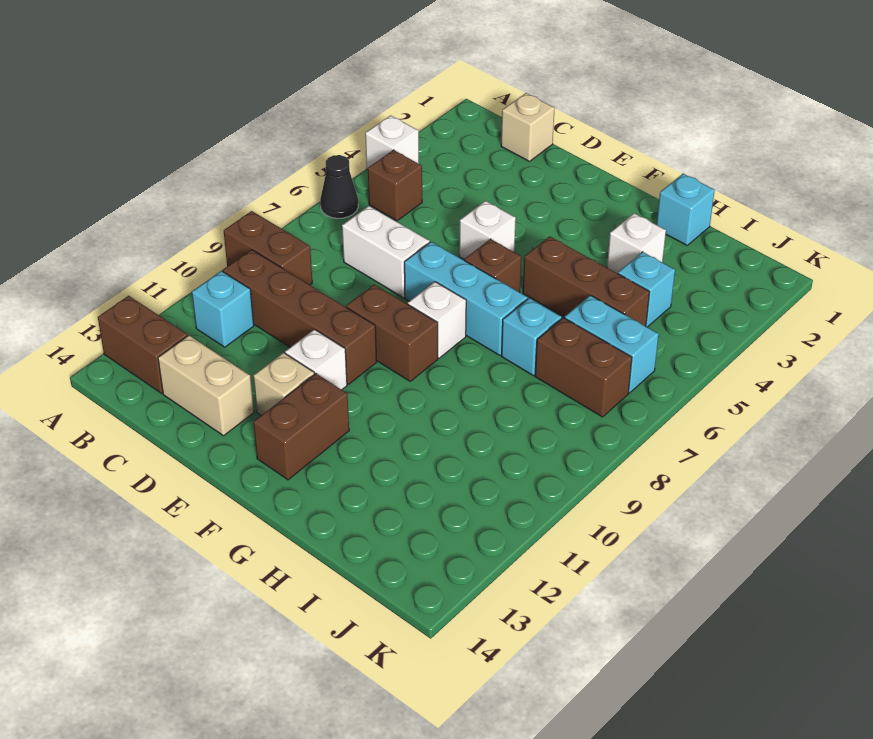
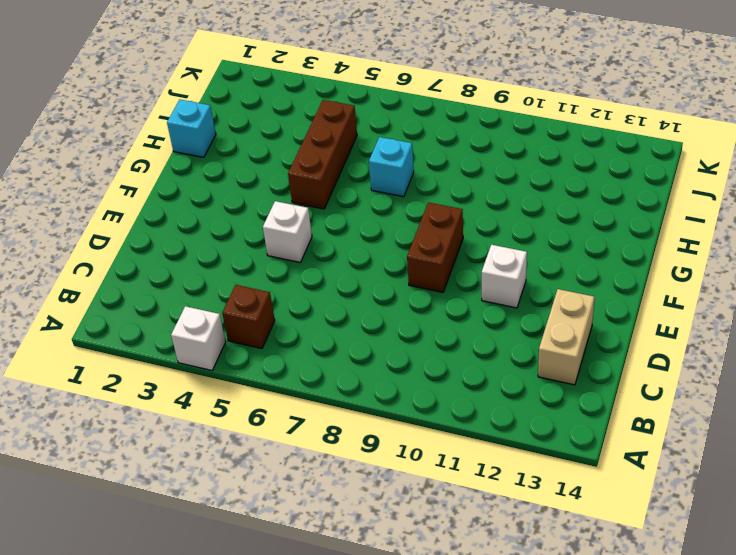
none -> black 1x1 cone [320,155,358,218]
none -> brown 1x2 brick [224,211,312,285]
none -> brown 1x2 brick [98,296,188,393]

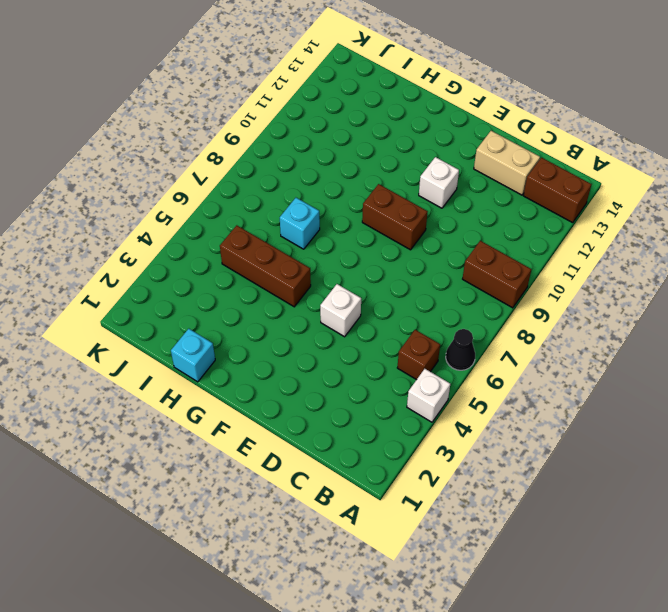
none -> brown 1x4 brick [223,250,377,384]
none -> cyan 1x1 brick [192,271,254,347]
none -> tan 1x1 brick [501,93,555,161]

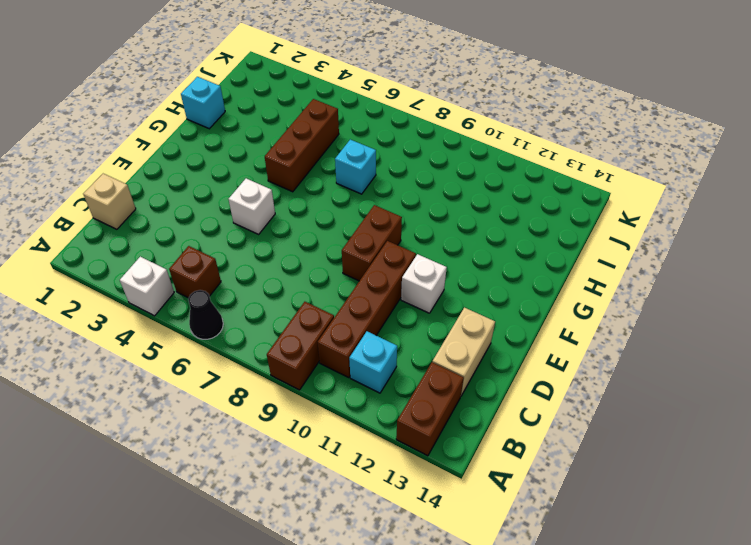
none -> white 1x2 brick [342,206,430,298]
none -> cyan 1x3 brick [404,242,528,355]
none -> tan 1x1 brick [253,353,314,415]

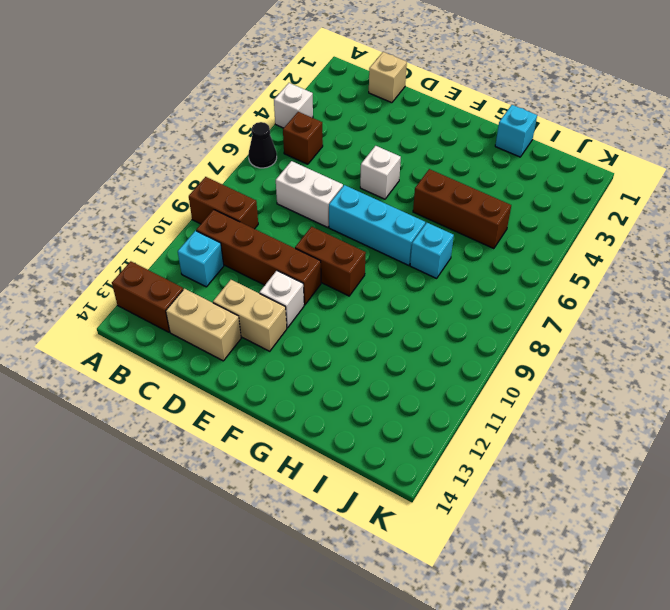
tan 1x2 brick [213,280,287,351] -> tan 1x1 brick [253,353,314,415]
none -> brown 1x1 brick [464,239,521,292]
none -> white 1x1 brick [408,282,466,358]
none -> brown 1x2 brick [254,374,349,480]

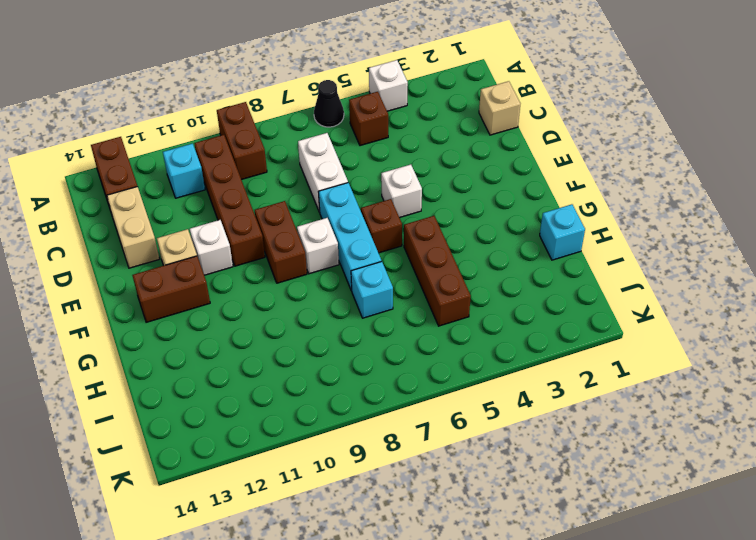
none -> white 1x1 brick [607,213,666,274]
none -> cyan 1x1 brick [618,252,675,327]
none -> cyan 1x2 brick [565,295,659,393]

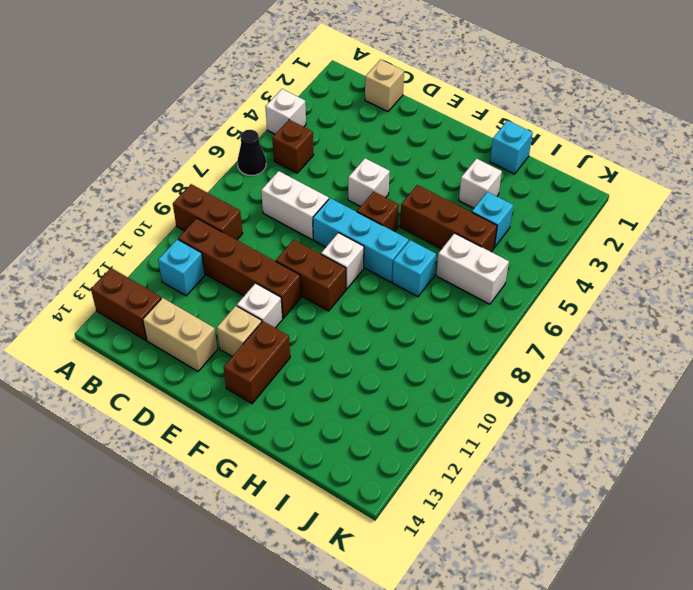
white 1x2 brick [436,233,509,304] -> cyan 1x2 brick [565,295,659,393]
none -> brown 1x2 brick [535,318,632,417]

